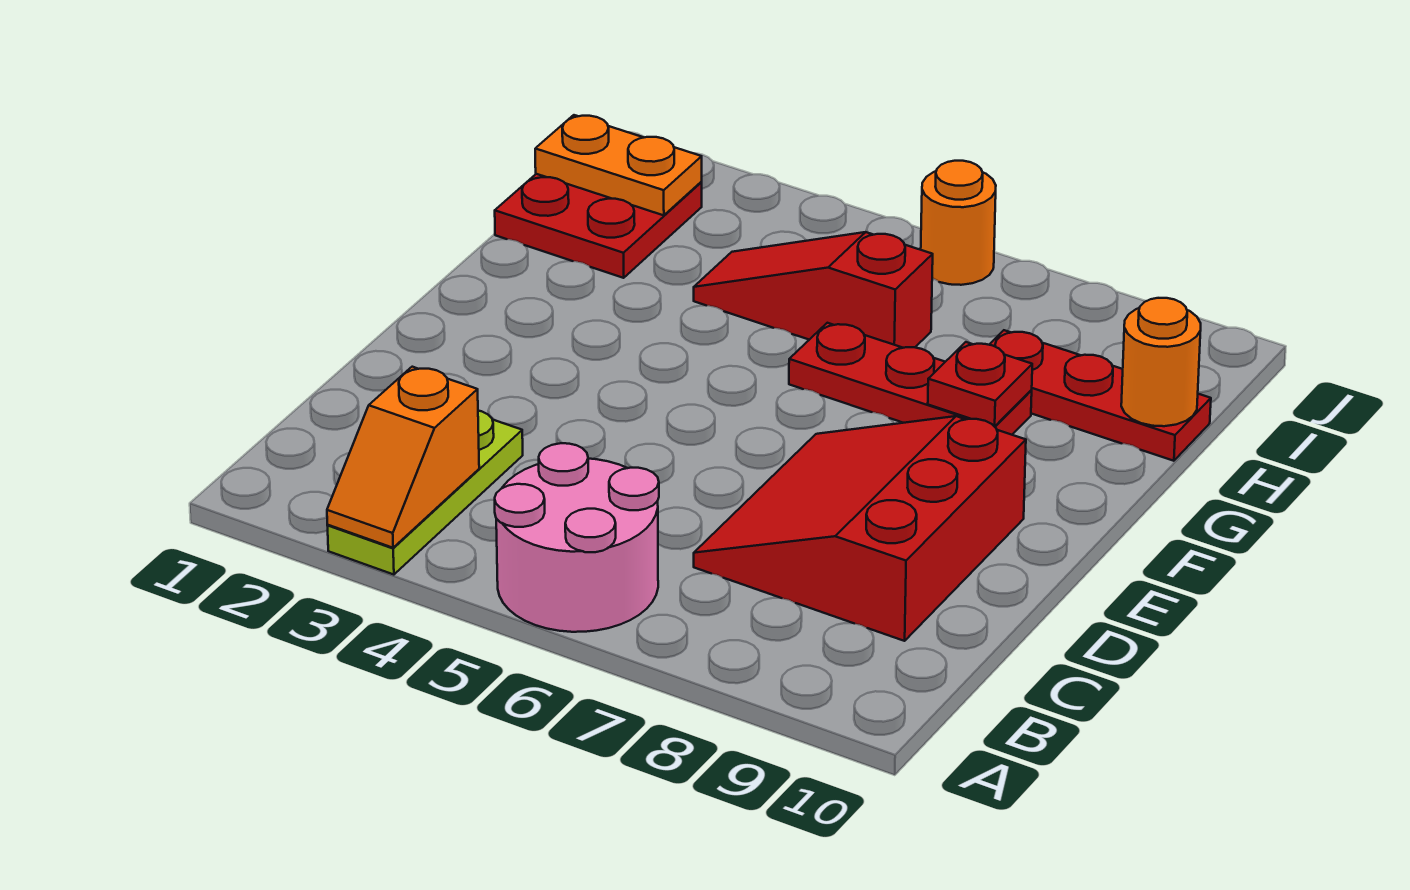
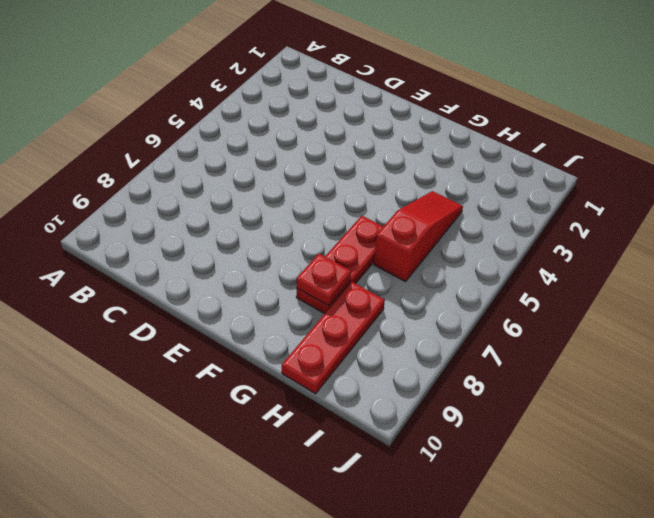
none -> lime 1x3 plate [328,411,523,575]
none -> pink 2x2 round brick [495,443,659,632]
none -> red 3x3 slope [694,416,1026,641]

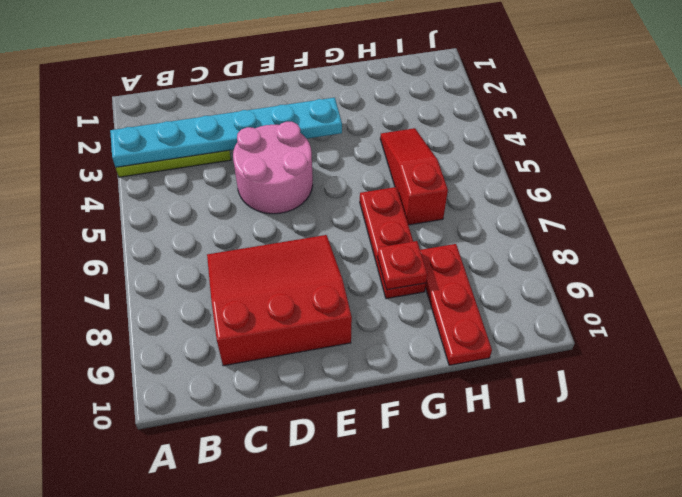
cyan 1x6 plate [110,98,342,167] -> orange 1x2 slope [327,367,479,548]
pink 2x2 round brick [233,122,313,214] -> pink 2x2 round brick moved to [495,443,659,632]
none -> red 2x2 plate [495,174,702,278]
none -> orange 1x1 round brick [921,161,996,285]
none -> orange 1x1 round brick [1121,298,1201,426]

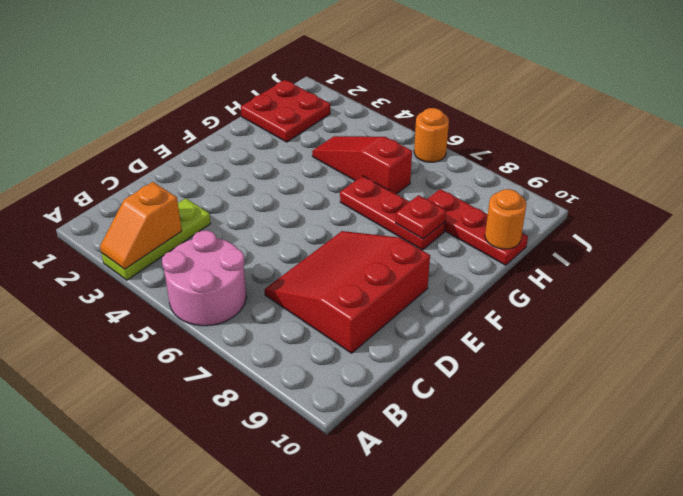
none -> orange 1x2 plate [535,115,702,215]

